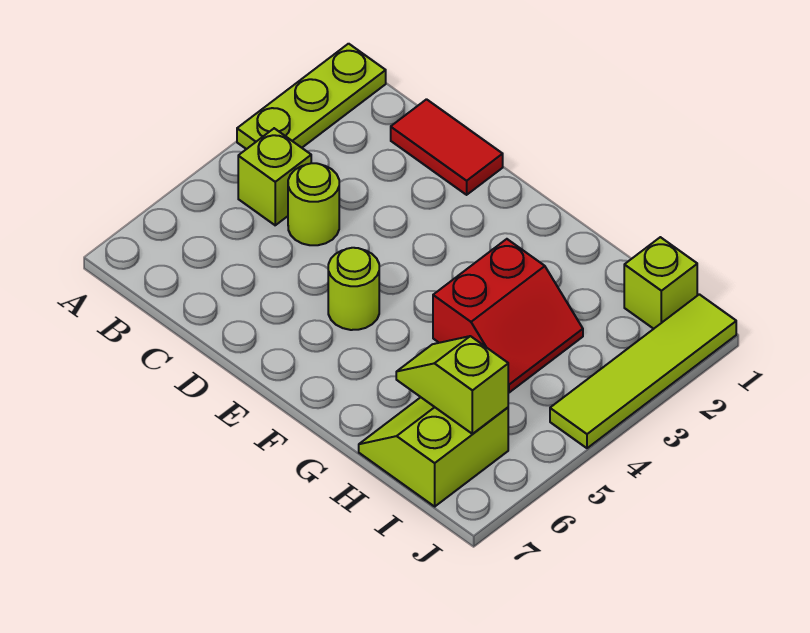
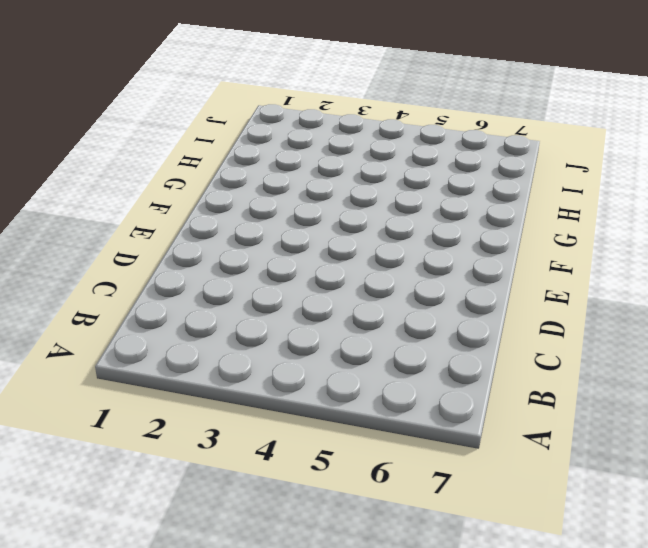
none -> lime 1x3 plate [237,44,386,149]
none -> lime 1x1 brick [238,128,311,225]

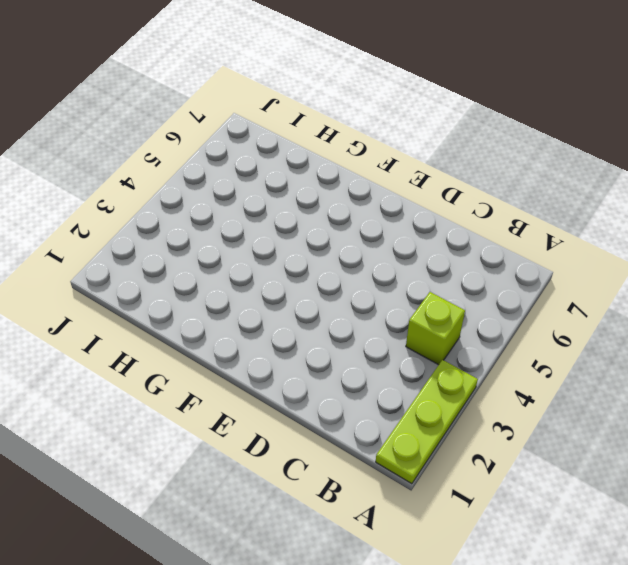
none -> red 1x2 tile [391,99,503,195]
none -> lime 1x1 round brick [288,163,339,245]

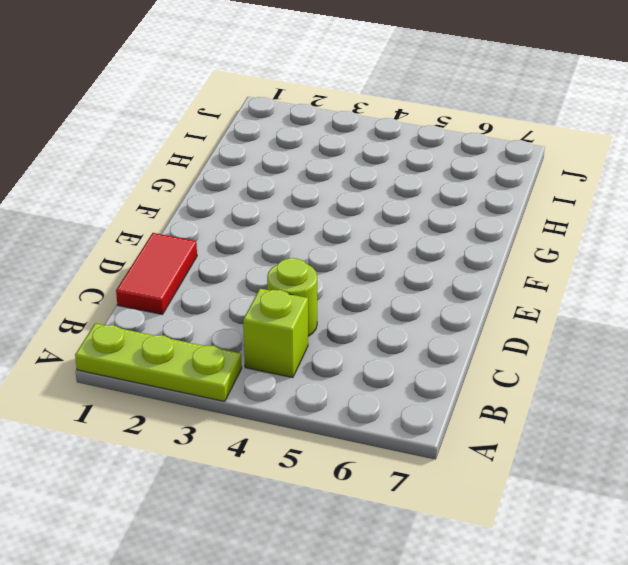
none -> lime 1x1 round brick [328,248,379,330]
none -> red 2x2 slope [433,239,583,393]

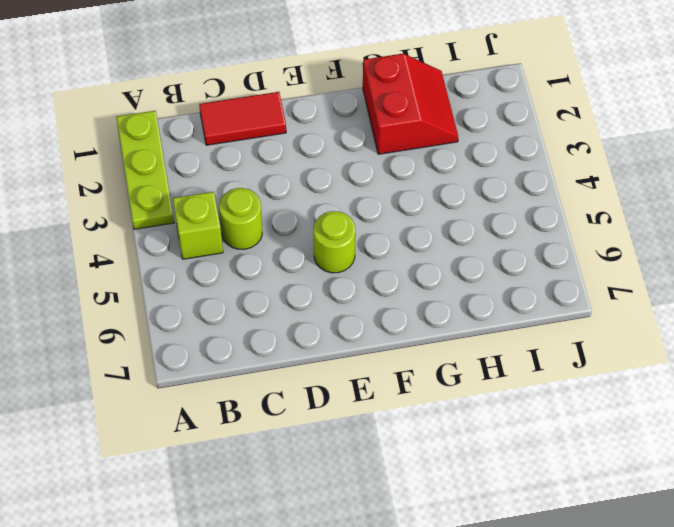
red 2x2 slope [363,54,458,154] -> red 2x2 slope moved to [433,239,583,393]
none -> lime 2x2 slope [359,397,508,506]
none -> lime 1x1 brick [624,237,697,329]

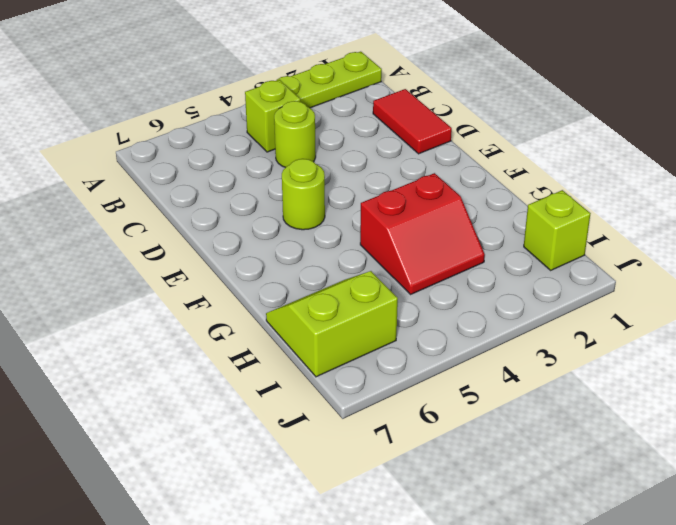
none -> lime 1x4 tile [550,294,736,448]
none -> lime 1x2 slope [396,336,508,434]

